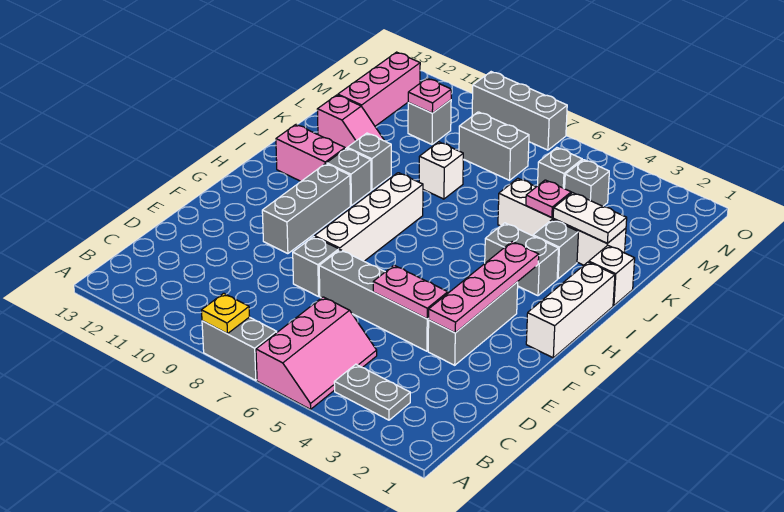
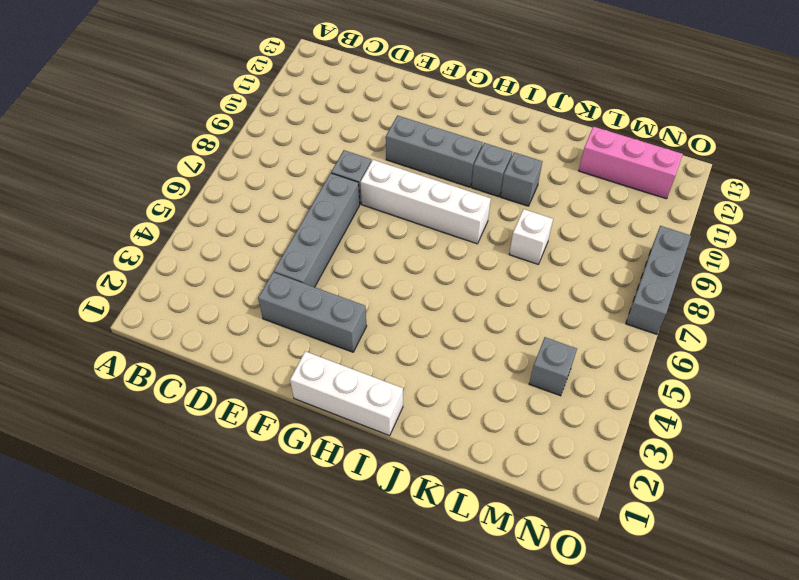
none -> pink 2x3 slope [256,297,377,409]
none -> grey 1x2 brick [202,317,277,380]
none -> grey 1x2 plate [334,364,410,420]
none -> grey 1x2 brick [485,223,559,296]

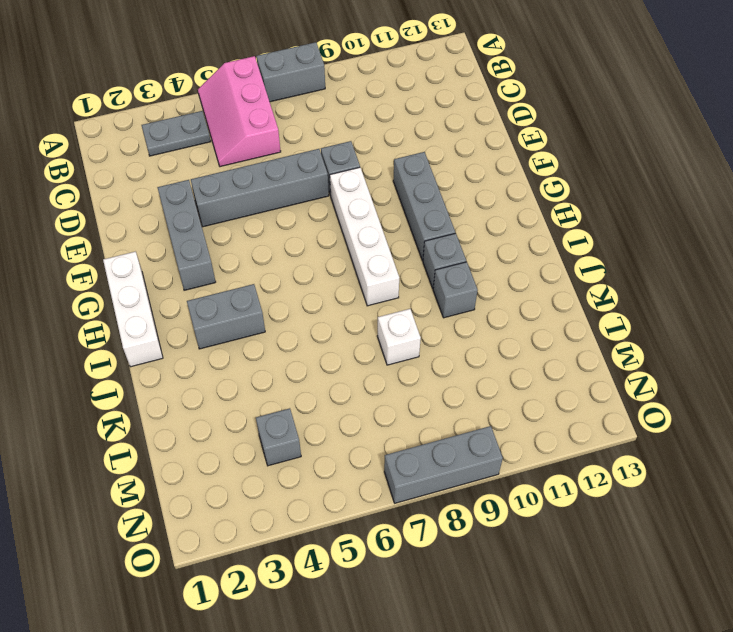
none -> pink 1x2 brick [276,125,345,181]
none -> white 1x1 brick [589,245,635,306]
none -> grey 1x1 brick [533,219,578,279]
none -> white 1x4 brick [498,178,626,265]

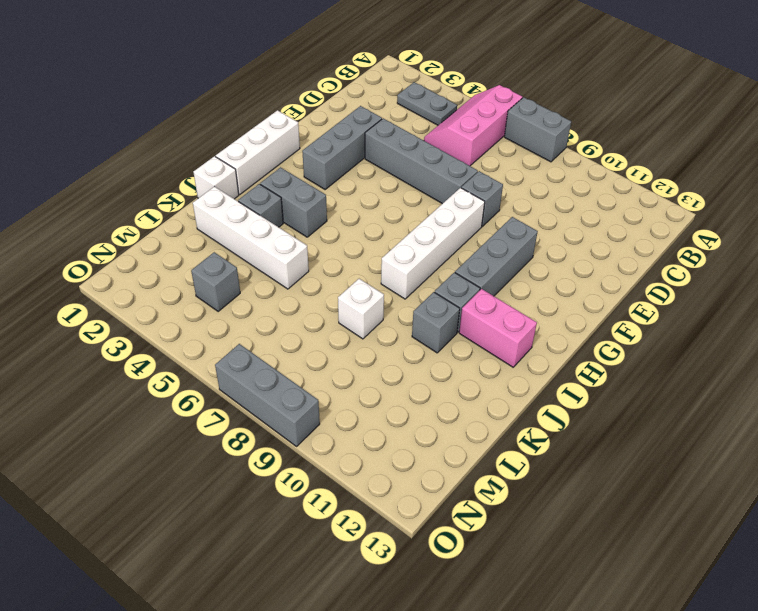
none -> pink 1x2 slope [317,95,384,149]
none -> pink 1x3 brick [338,52,420,126]
none -> grey 1x1 brick [538,148,582,189]
none -> grey 1x2 brick [459,112,529,180]

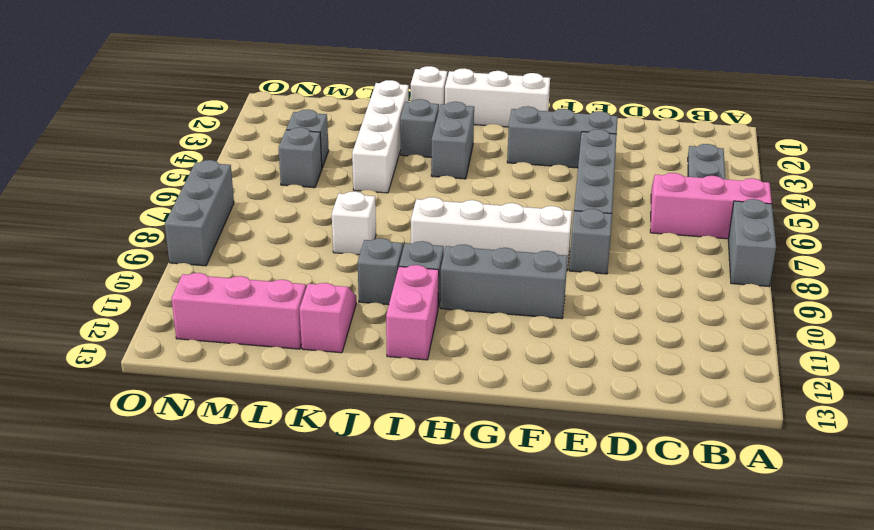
none -> grey 1x2 brick [459,112,529,180]
none -> grey 1x1 brick [408,100,451,144]
none -> yellow 1x1 plate [202,293,250,334]
none -> pink 1x4 plate [429,242,539,333]

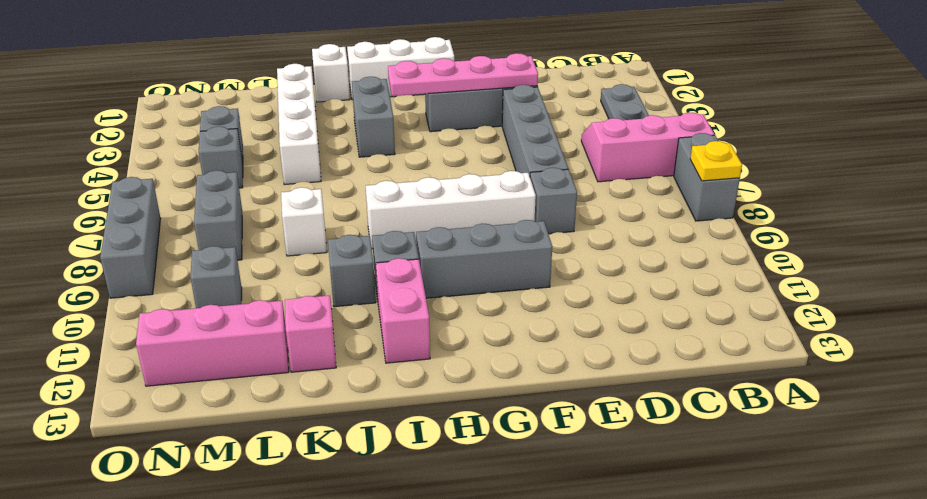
none -> grey 1x1 brick [533,219,578,279]
none -> pink 1x2 plate [373,265,448,319]
none -> white 1x2 plate [553,193,627,243]
none -> pink 1x1 plate [526,180,571,218]

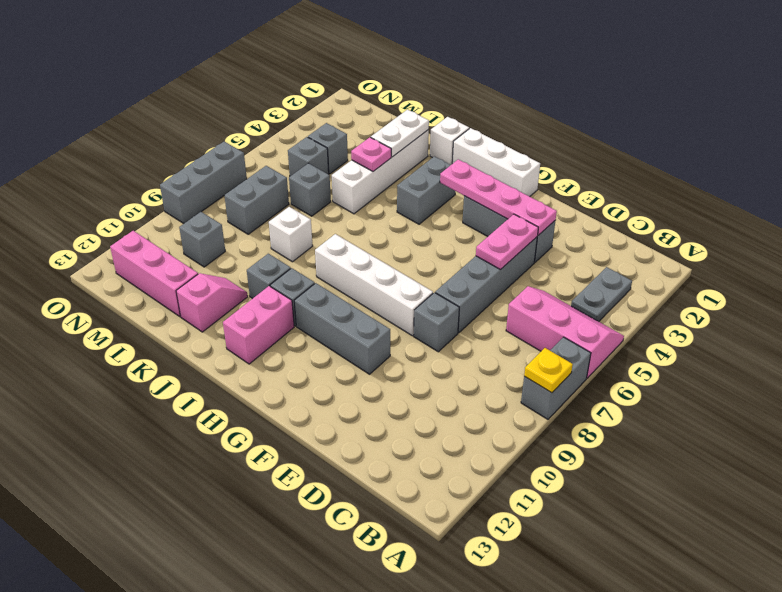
grey 1x1 brick [289,163,331,216] -> grey 1x1 brick moved to [533,219,578,279]
none -> pink 1x1 plate [408,78,451,113]

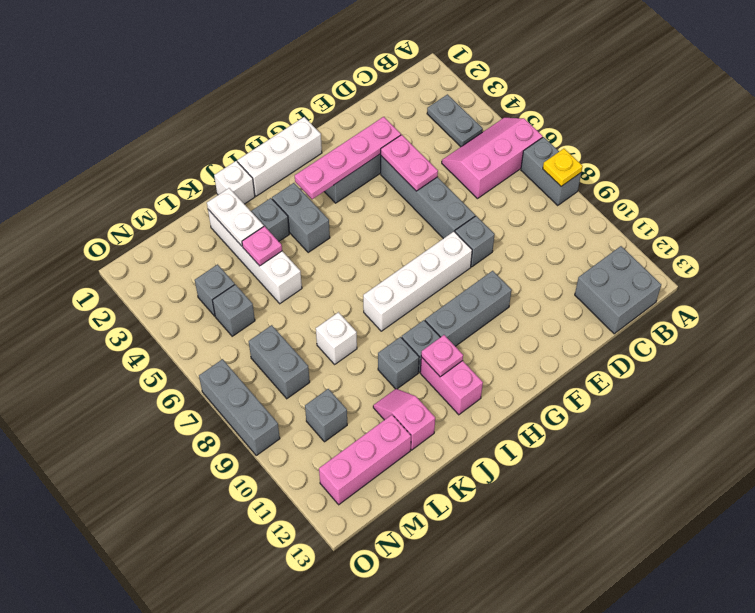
grey 2x2 brick [575,246,661,334] -> none
pink 1x1 plate [421,335,463,377] -> pink 1x1 plate moved to [408,78,451,113]

